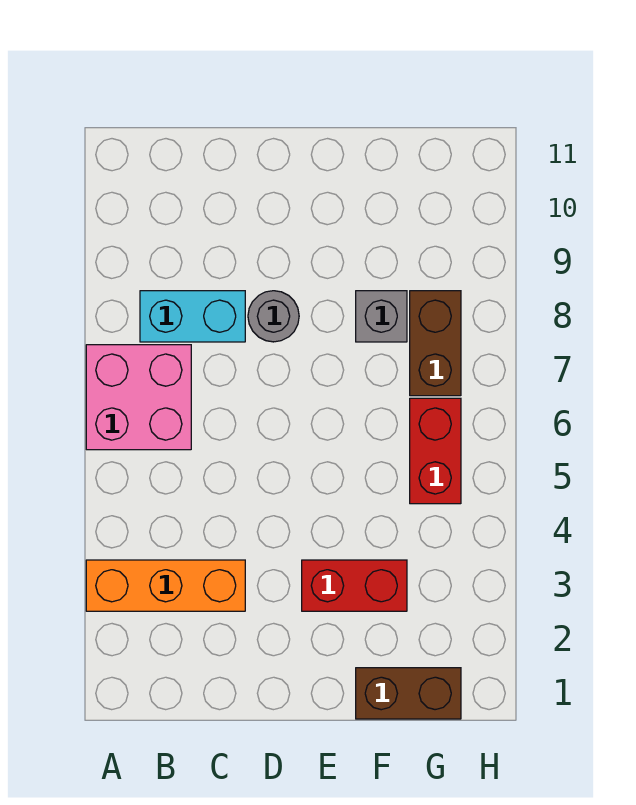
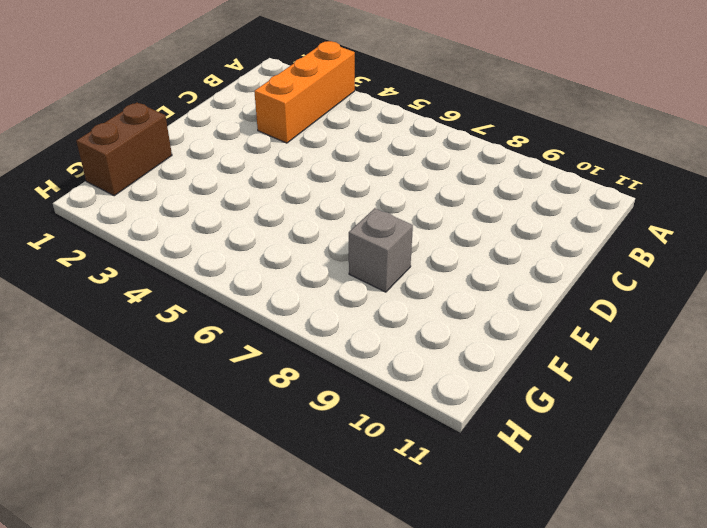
none -> pink 2x2 brick [86,345,191,450]
none -> cyan 1x2 brick [140,291,245,342]

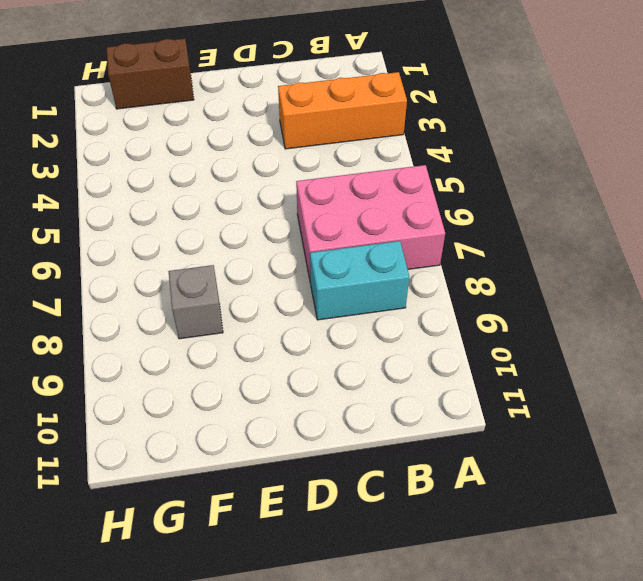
pink 2x3 brick [296,165,445,279] -> pink 2x2 brick [86,345,191,450]
none -> grey 1x1 round brick [248,291,299,342]
none -> red 1x2 brick [302,560,407,611]

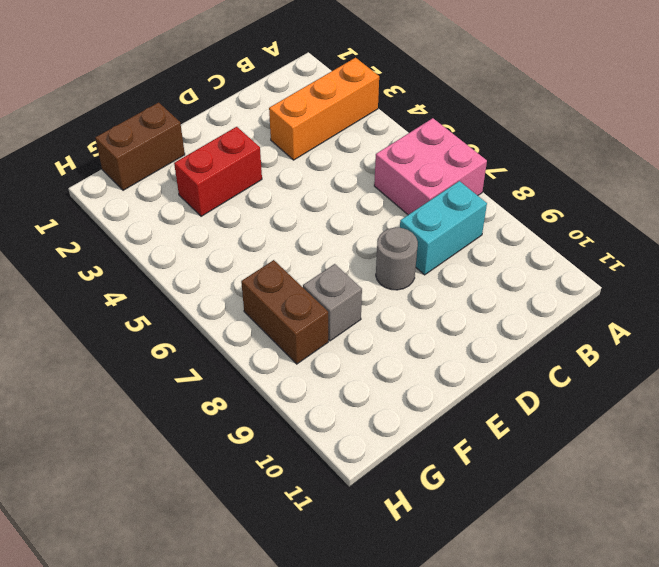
none -> red 1x2 brick [410,398,461,504]

